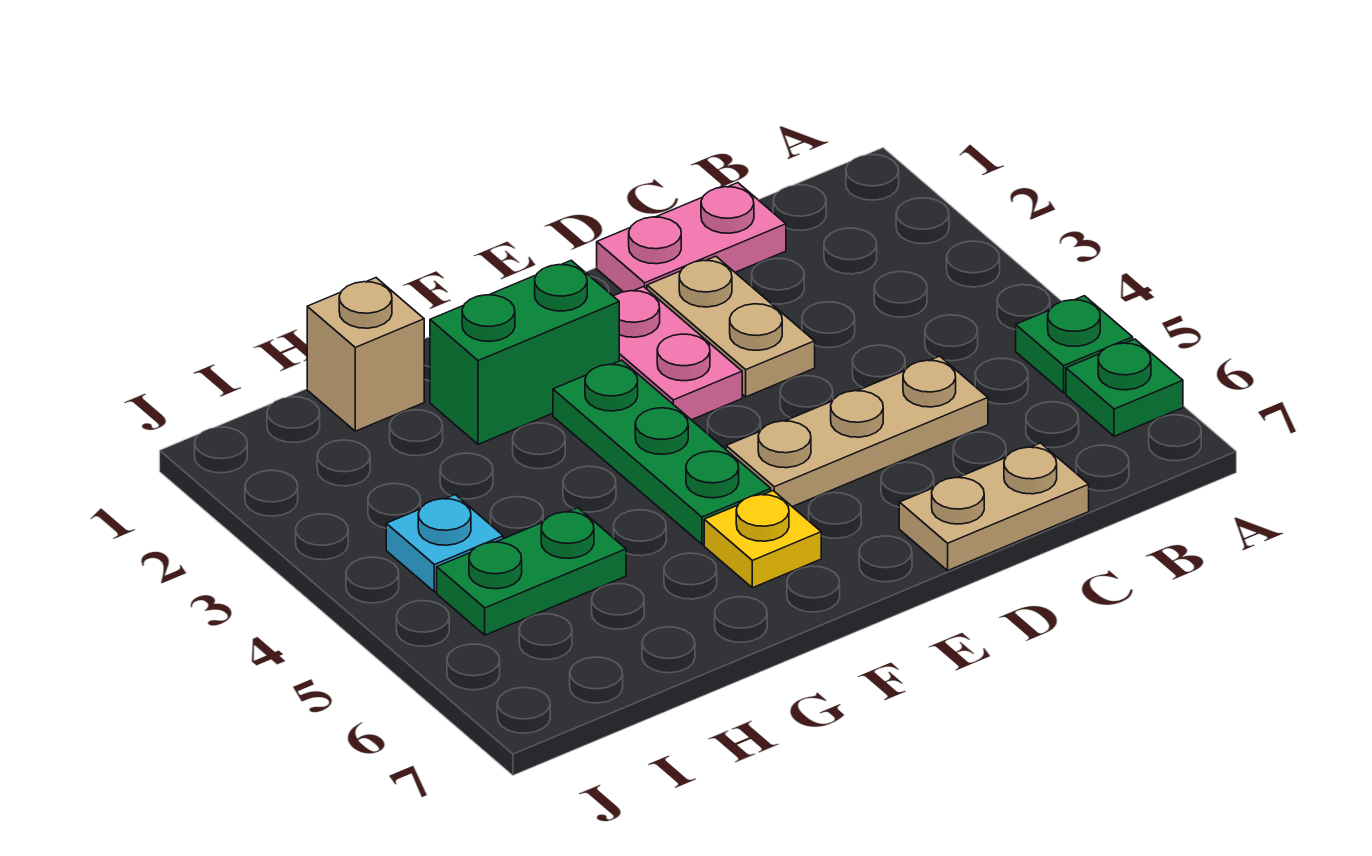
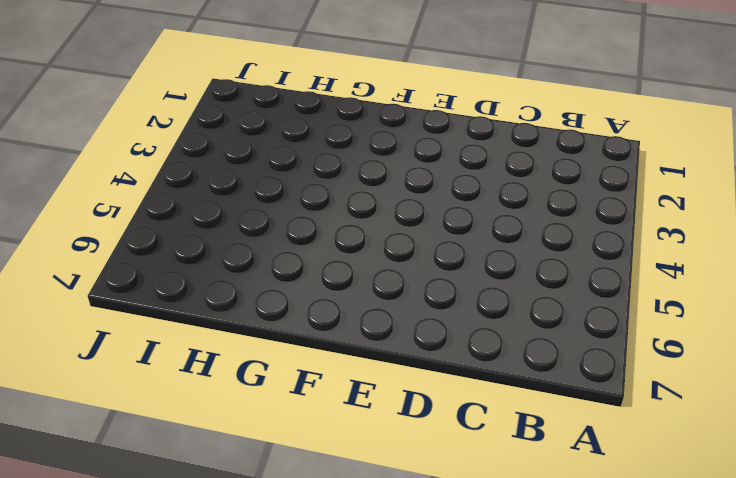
none -> green 1x1 plate [1016,296,1133,393]
none -> green 1x1 plate [1066,339,1183,436]
none -> pink 1x2 plate [597,183,786,292]

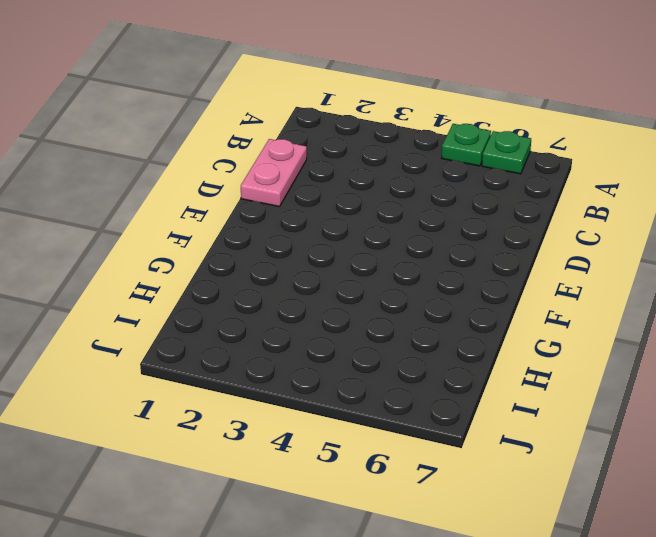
none -> tan 1x3 plate [726,356,988,507]
none -> tan 1x2 plate [899,443,1089,570]
none -> tan 1x2 plate [647,256,815,397]

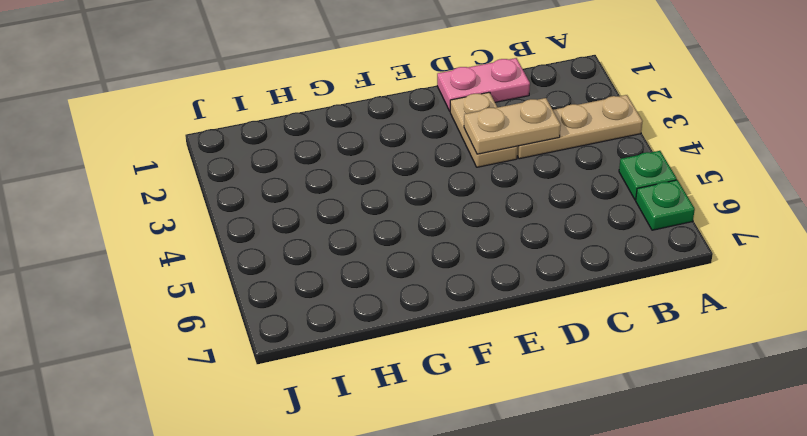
tan 1x3 plate [517,95,643,159] -> tan 1x3 plate moved to [726,356,988,507]
tan 1x2 plate [464,98,561,154] -> tan 1x2 plate moved to [899,443,1089,570]
none -> pink 1x2 plate [613,287,742,420]
none -> green 1x2 brick [430,260,619,444]
none -> green 1x3 plate [553,360,771,544]

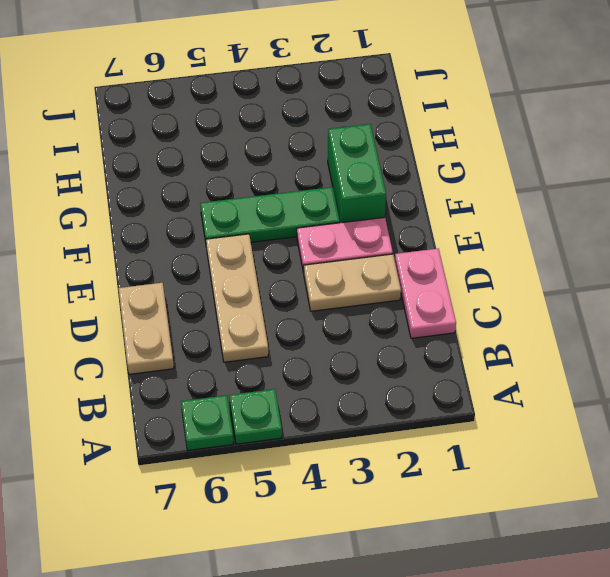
none -> yellow 1x1 plate [704,491,821,588]
none -> tan 1x1 brick [307,278,424,431]
none -> green 1x2 plate [437,508,626,635]

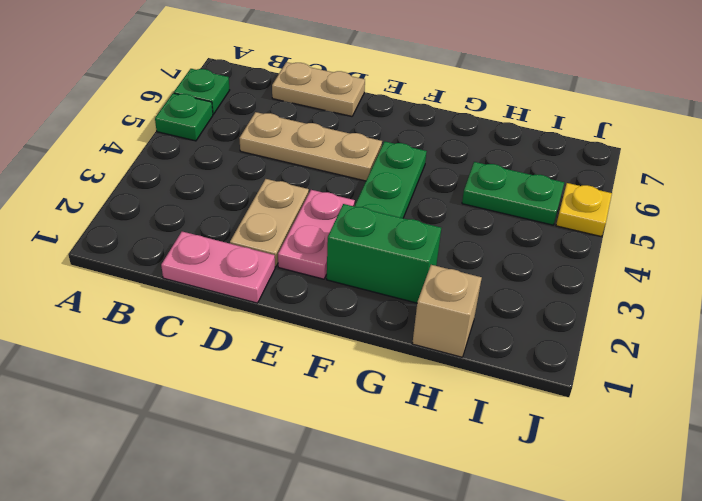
yellow 1x1 plate [556,183,612,237] -> yellow 1x1 plate moved to [704,491,821,588]
none -> cyan 1x1 plate [386,495,503,592]

